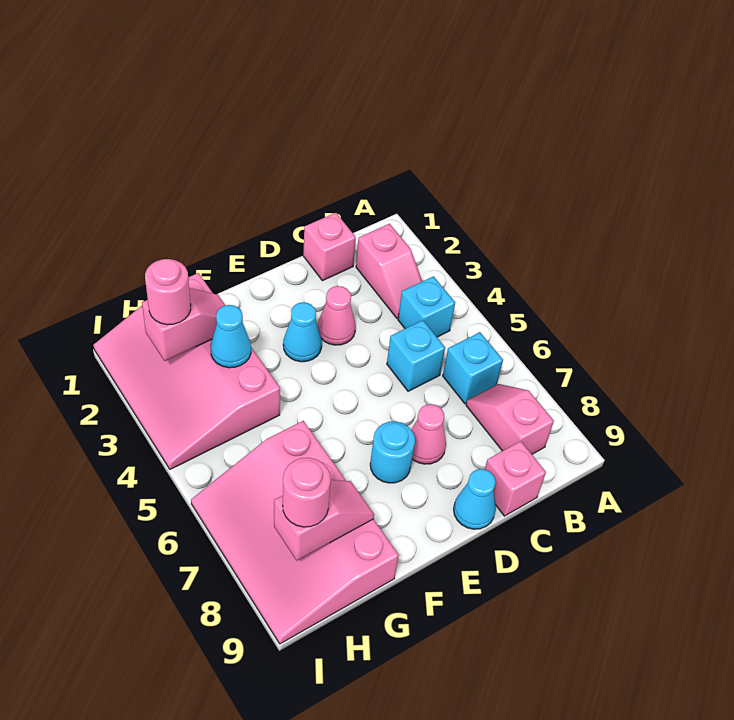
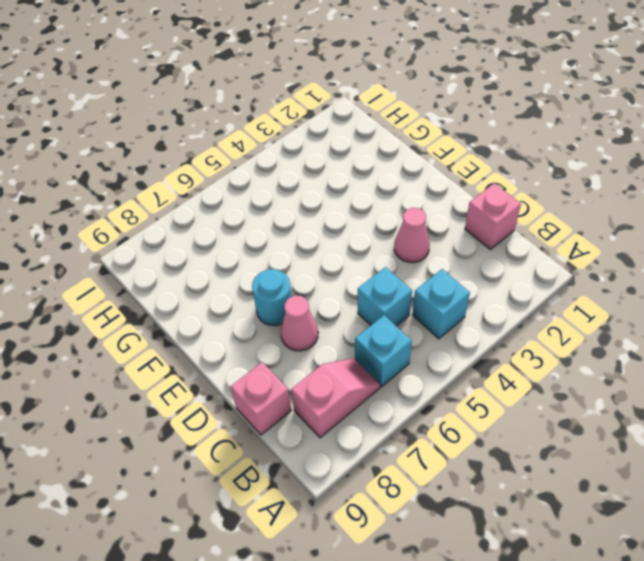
none -> pink 1x2 slope [356,224,422,319]
none -> cyan 1x1 cone [454,469,496,529]
none -> cyan 1x1 cone [283,302,322,362]

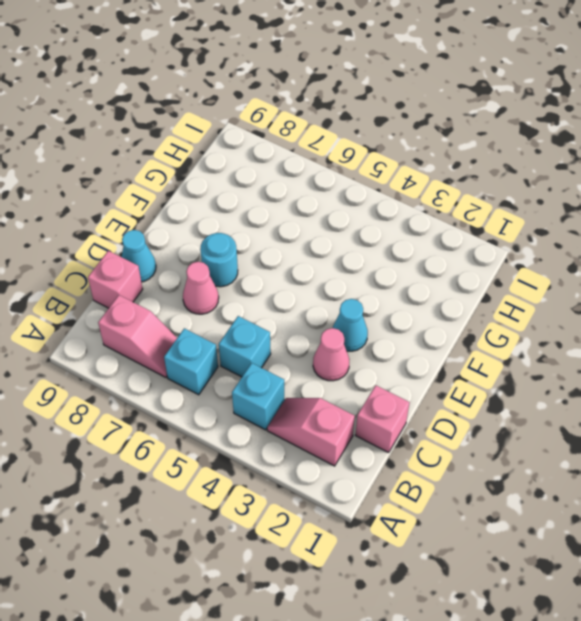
none -> pink 3x4 slope [93,273,280,469]
none -> pink 3x4 slope [191,421,399,644]
none -> pink 1x2 slope [142,288,225,361]

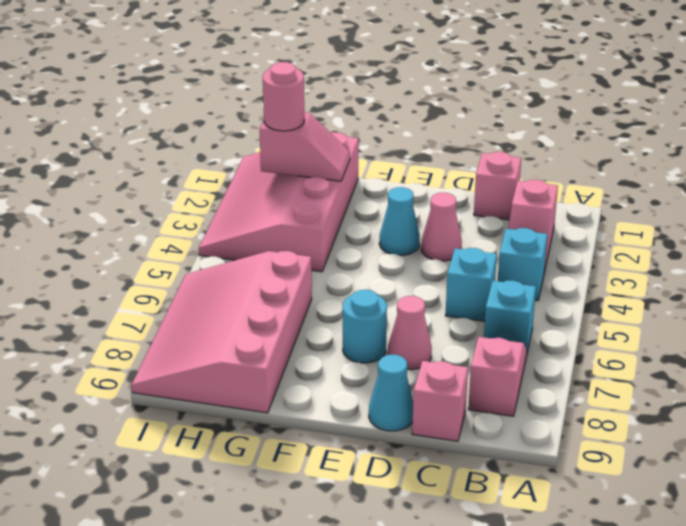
none -> cyan 1x1 cone [210,305,251,368]
none -> pink 1x2 slope [274,480,374,560]
none -> pink 1x1 round brick [283,458,331,527]

